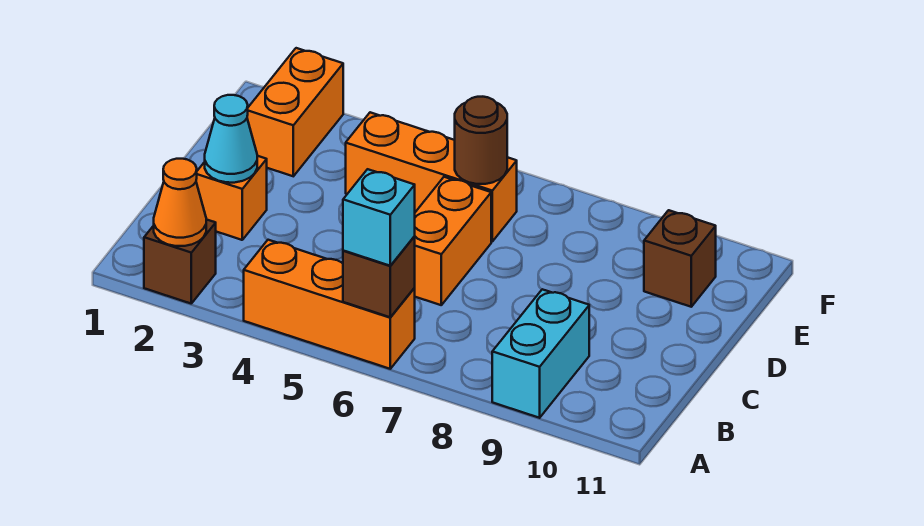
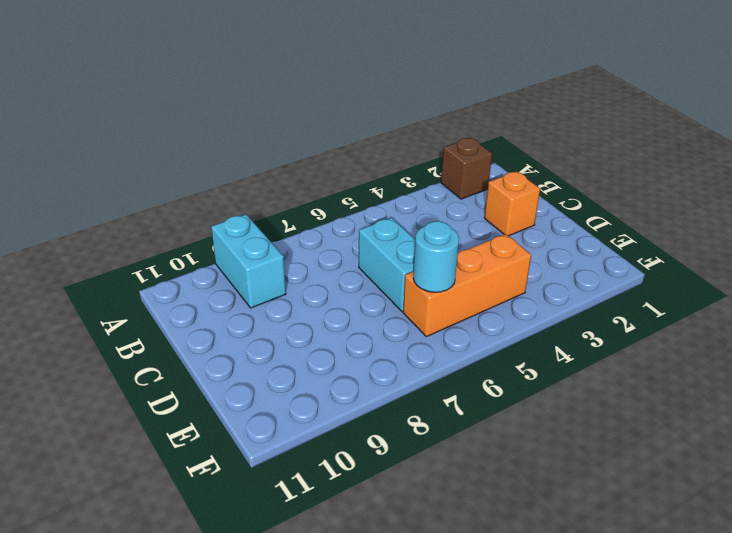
cyan 1x2 brick [359,218,415,312] -> orange 1x2 brick [414,177,491,305]
cyan 1x1 round brick [413,221,459,292] -> brown 1x1 round brick [455,97,507,184]
none -> orange 1x3 brick [244,240,415,369]
none -> orange 1x2 brick [247,48,343,176]
none -> brown 1x1 brick [644,210,716,307]

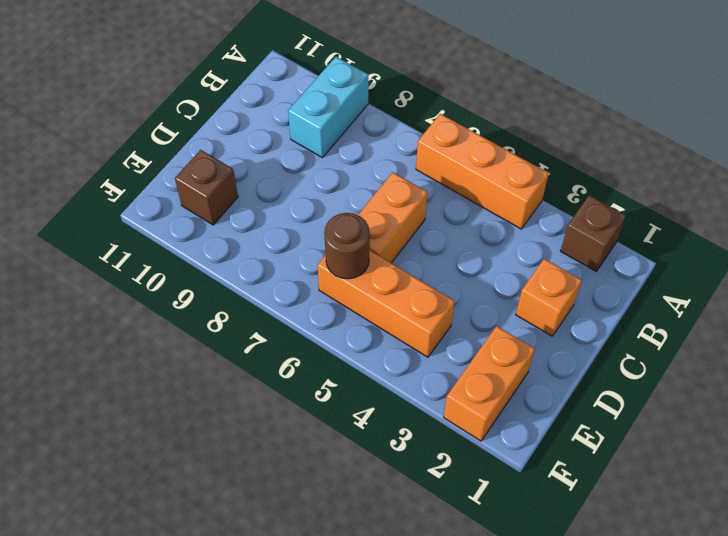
none -> orange 1x1 cone [154,159,206,246]
none -> brown 1x1 brick [343,237,415,317]
none -> cyan 1x1 cone [205,95,257,183]

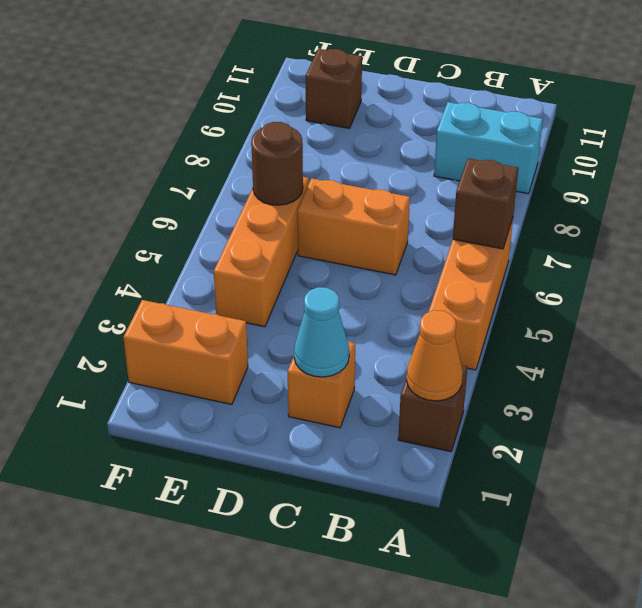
none -> cyan 1x1 brick [343,169,415,266]

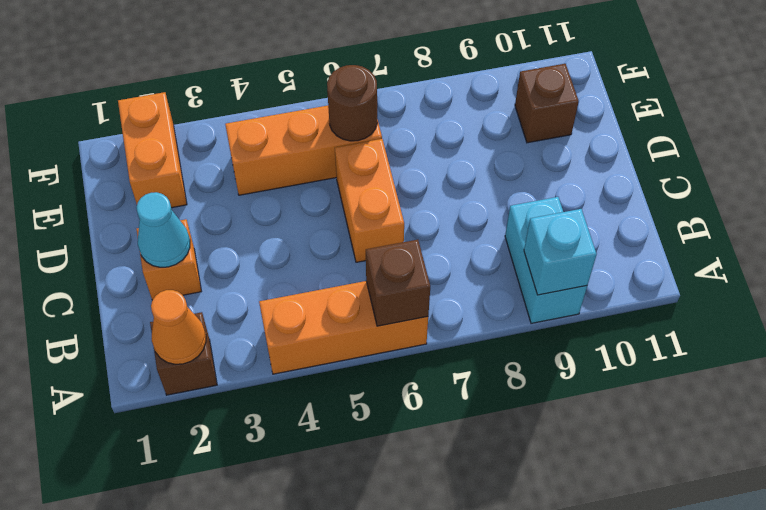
cyan 1x1 brick [524,209,597,295] -> cyan 1x1 brick moved to [343,169,415,266]

